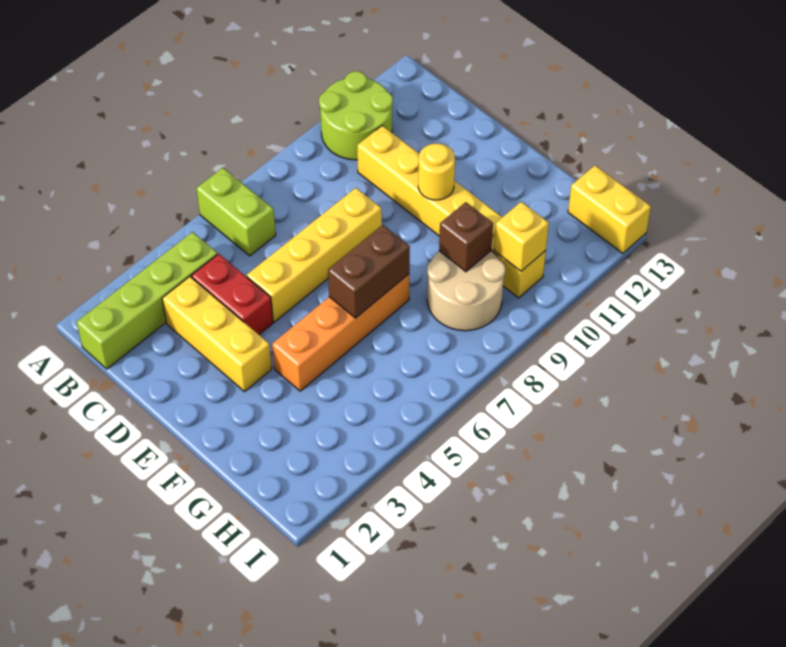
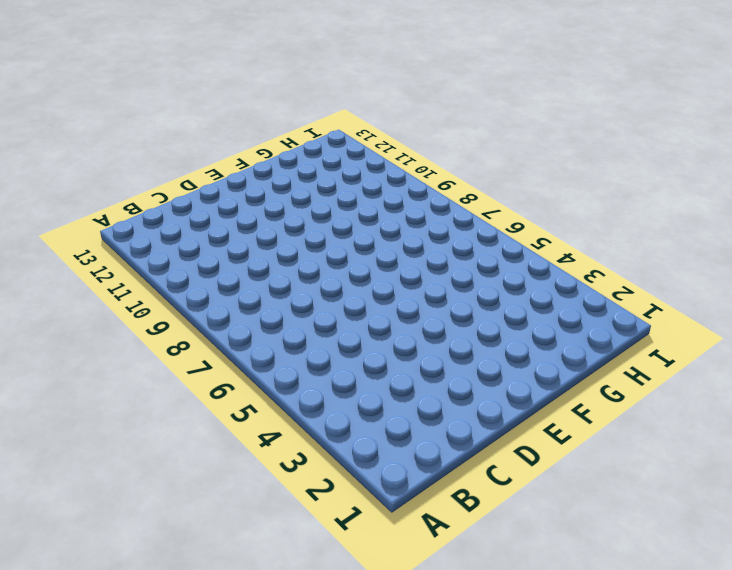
none -> lime 1x2 brick [197,168,276,256]
none -> lime 2x2 round brick [319,71,393,160]
none -> lime 1x4 brick [77,232,218,369]

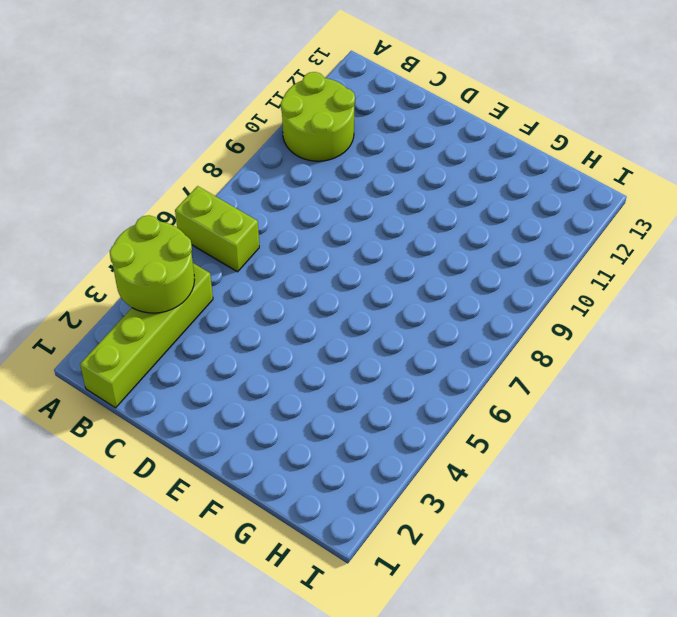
lime 2x2 round brick [110,215,194,313] -> none
none -> yellow 1x3 brick [162,277,272,392]
none -> red 1x2 brick [191,254,273,334]
none -> yellow 1x6 brick [357,126,546,298]

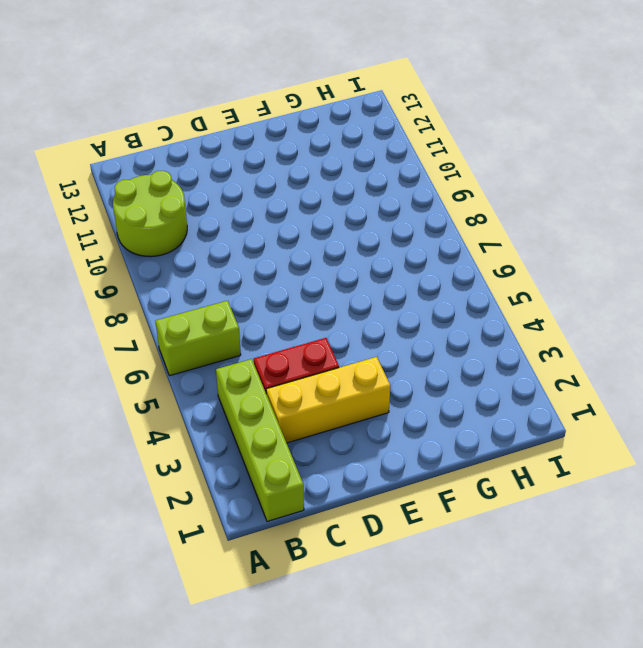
none -> yellow 1x6 brick [357,126,546,298]
none -> yellow 1x4 brick [247,188,382,322]
none -> orange 1x4 brick [272,274,409,391]

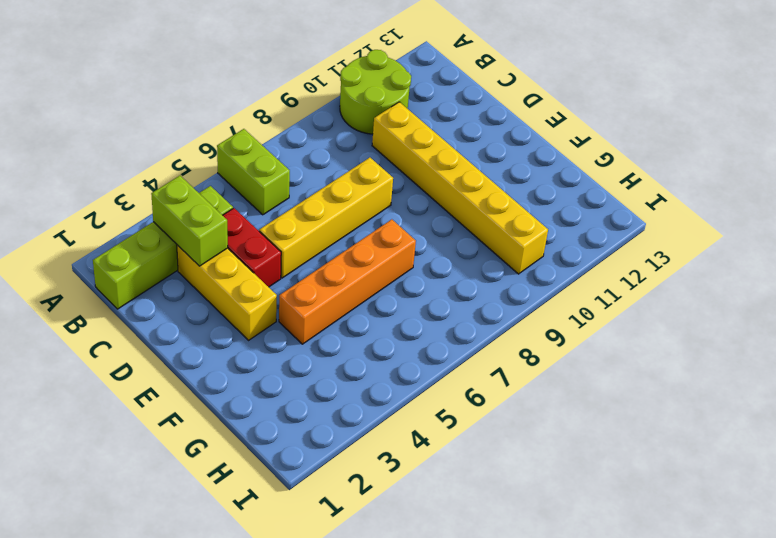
lime 1x2 brick [151,176,228,266] -> none
none -> tan 2x2 round brick [427,251,505,331]
none -> yellow 1x2 brick [568,165,651,253]
none -> yellow 1x1 round brick [418,144,455,200]

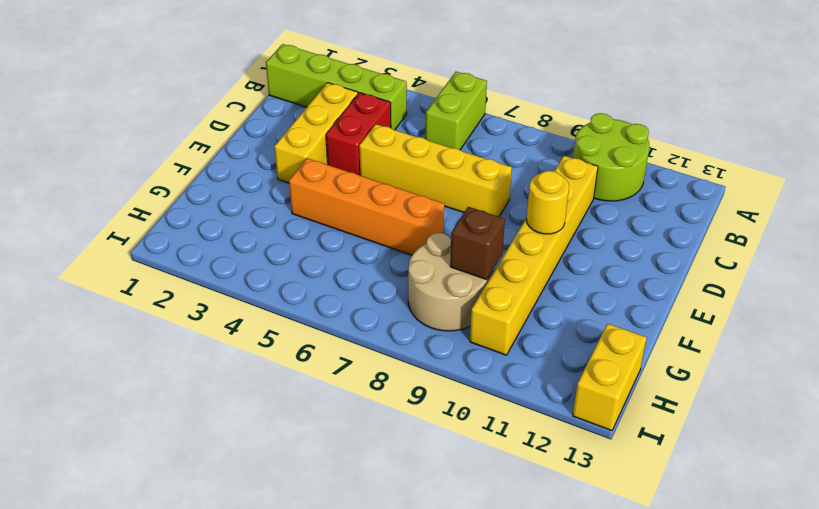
none -> brown 1x2 brick [328,225,410,318]
none -> yellow 1x1 brick [494,202,549,271]

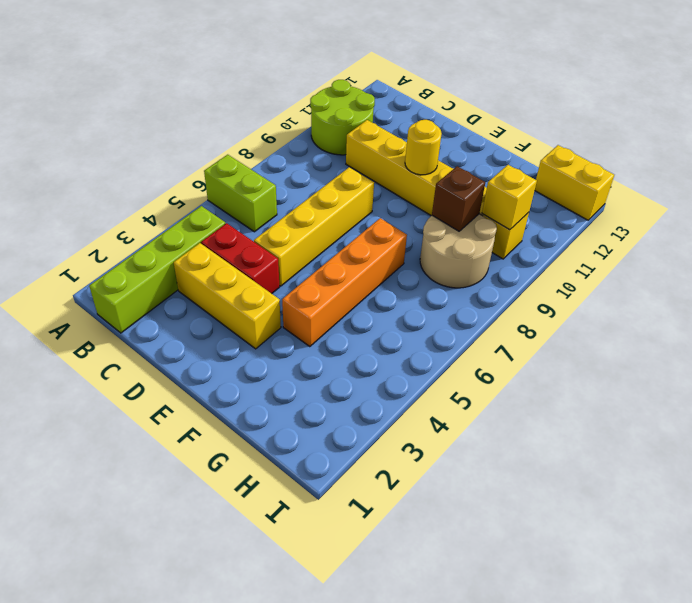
none -> brown 1x2 brick [328,225,410,318]

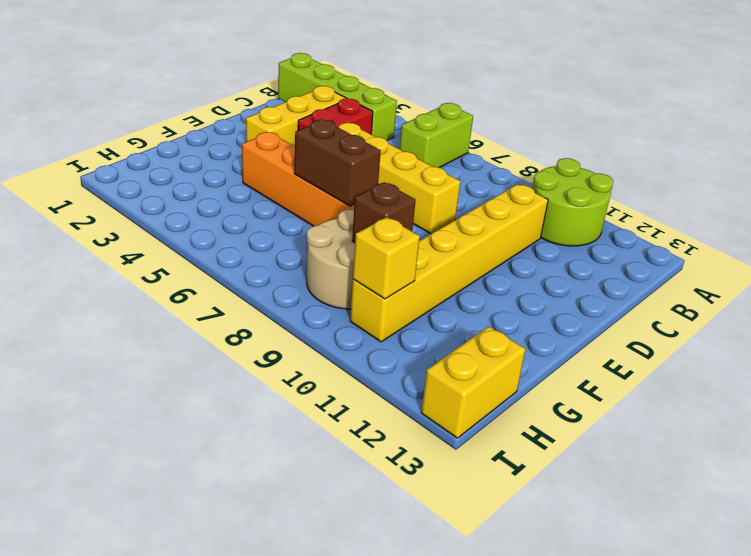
none -> yellow 1x1 round brick [418,144,455,200]

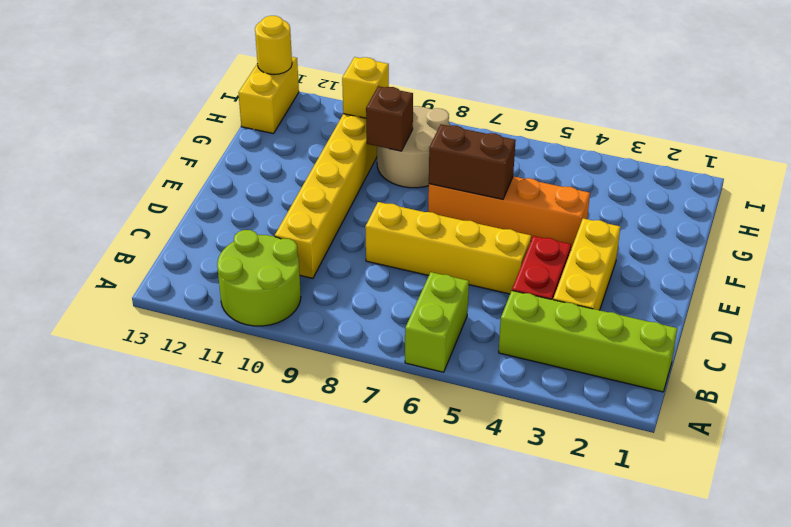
yellow 1x1 round brick [255,16,292,75] -> yellow 1x1 round brick moved to [418,144,455,200]

